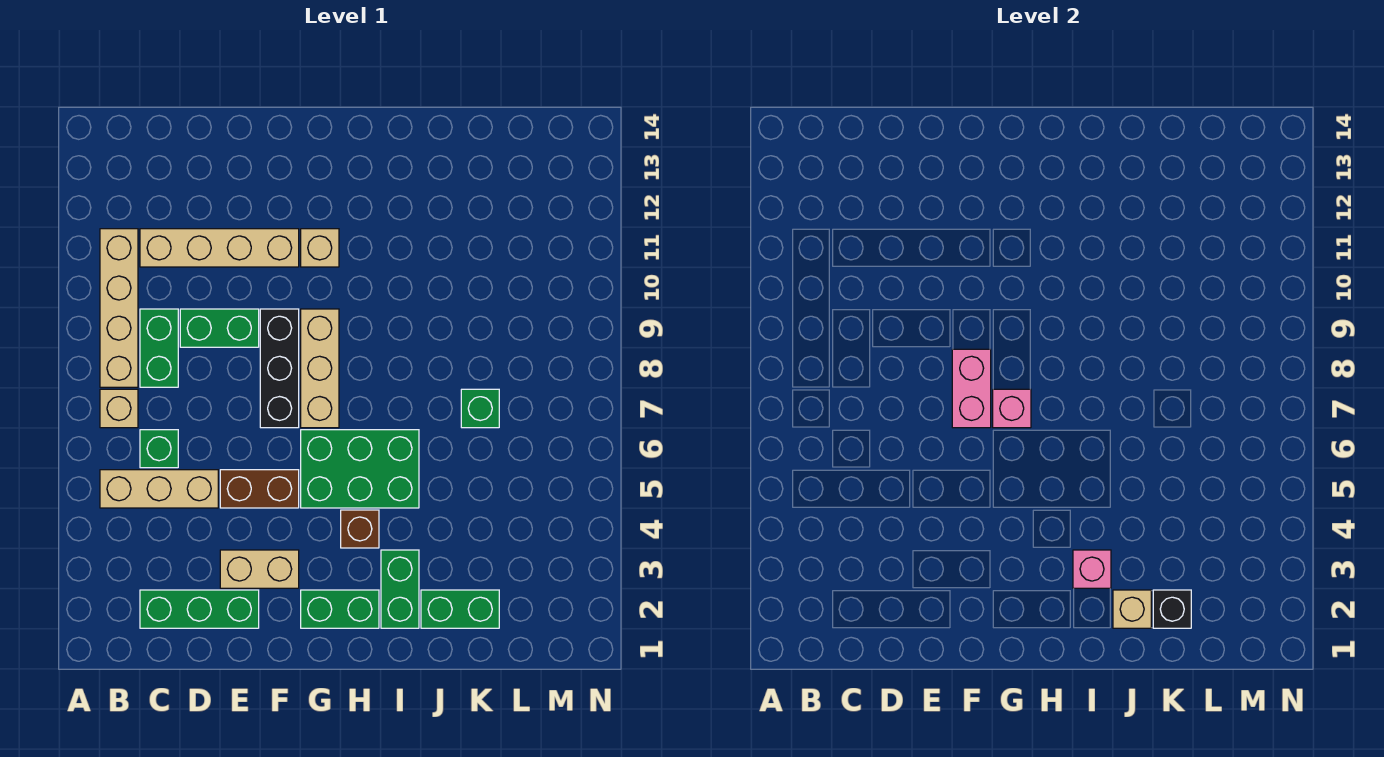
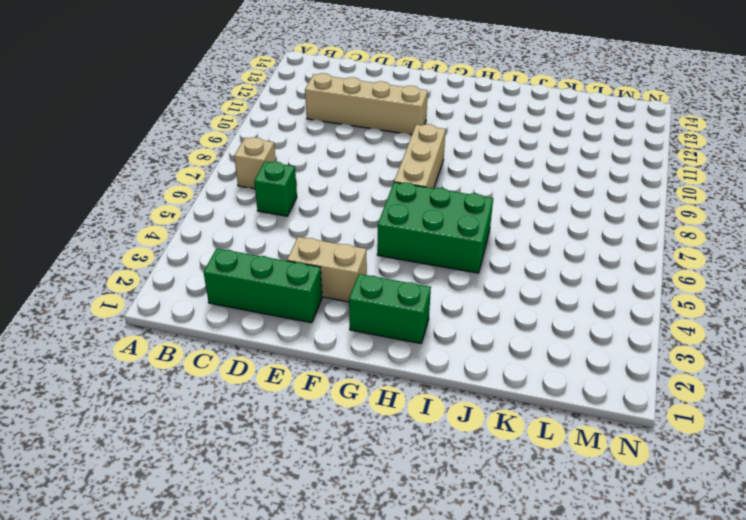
none -> tan 1x3 brick [100,470,218,508]
none -> tan 1x4 brick [100,229,138,387]
none -> green 1x2 brick [140,309,178,387]

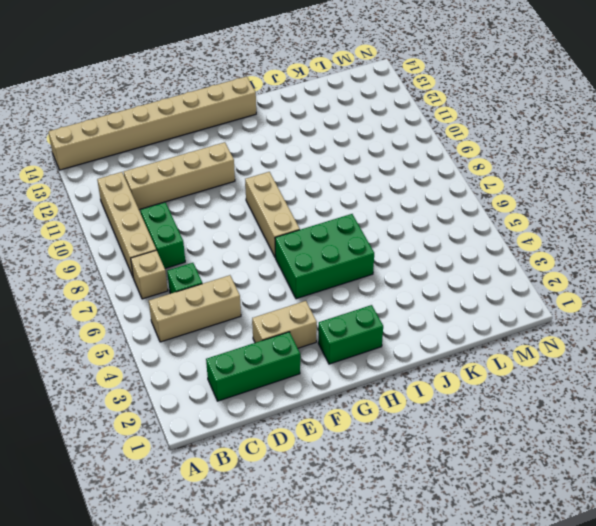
tan 1x8 brick [49,76,256,170] -> none
none -> green 1x2 brick [180,309,259,347]
none -> brown 1x2 brick [220,470,299,508]
none -> black 1x3 brick [260,309,299,428]

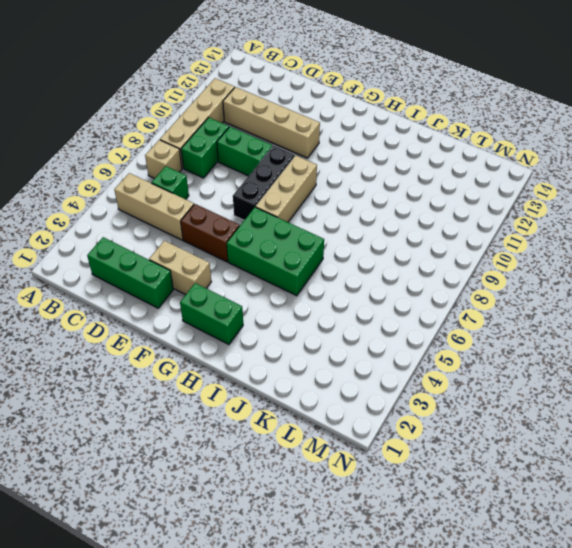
none -> tan 1x1 brick [301,229,339,267]
none -> brown 1x1 brick [341,510,379,548]
none -> green 1x2 brick [381,550,419,628]

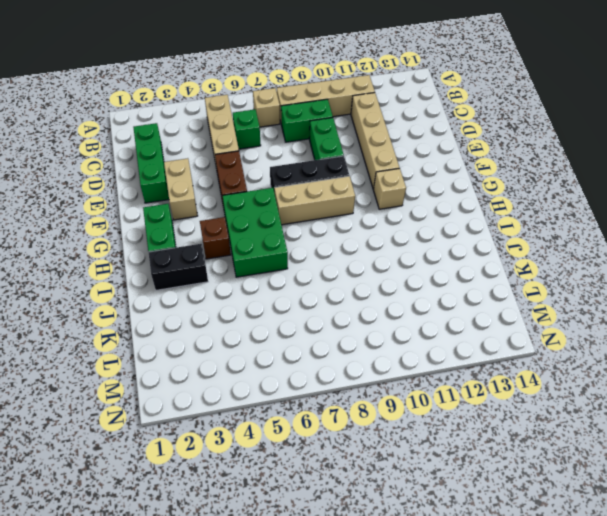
black 1x2 brick [148,244,208,290] -> green 1x2 brick [381,550,419,628]
none -> green 1x2 brick [421,590,499,628]
none -> green 1x1 brick [461,389,499,428]
none -> pink 1x2 brick [952,349,991,428]

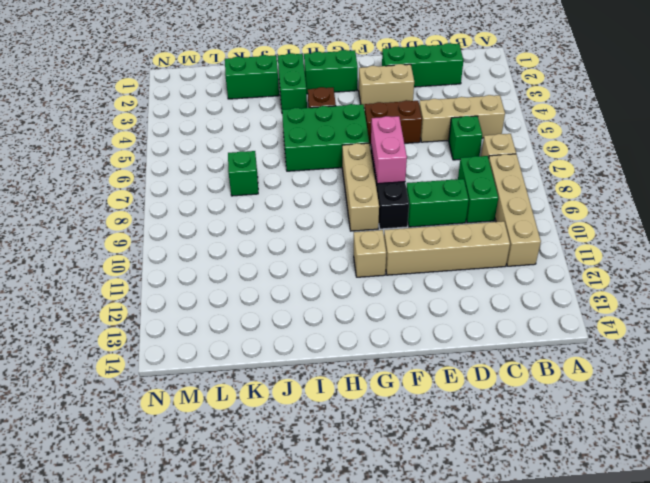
none -> pink 1x1 brick [993,389,1031,428]
none -> pink 1x1 brick [1073,550,1111,588]
none -> tan 1x1 brick [1113,590,1151,628]

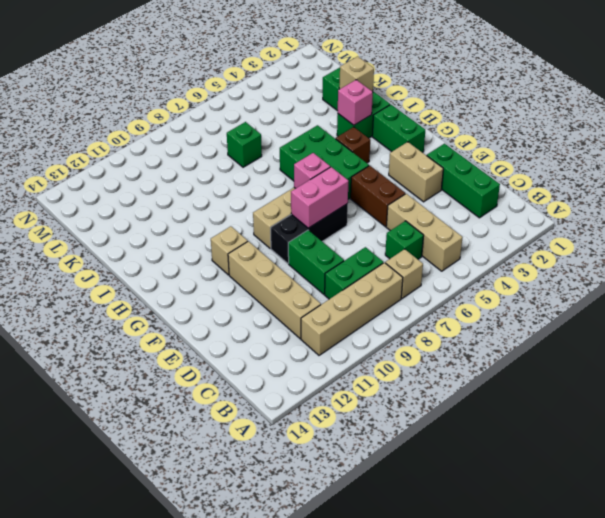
none -> black 1x1 brick [1153,590,1191,628]

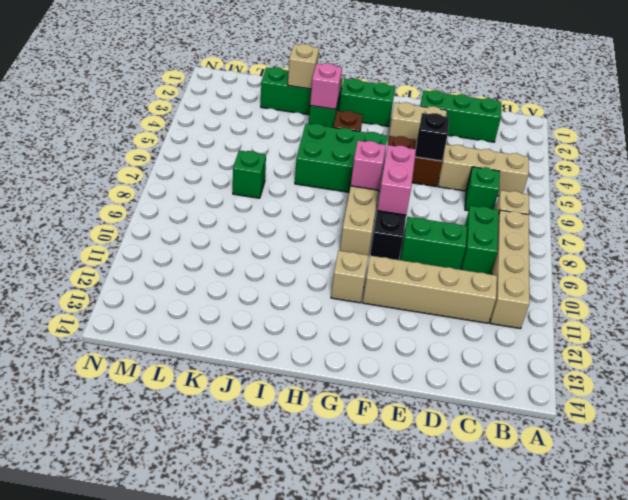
black 1x1 brick [415,113,449,161] -> black 1x1 brick moved to [1153,590,1191,628]

